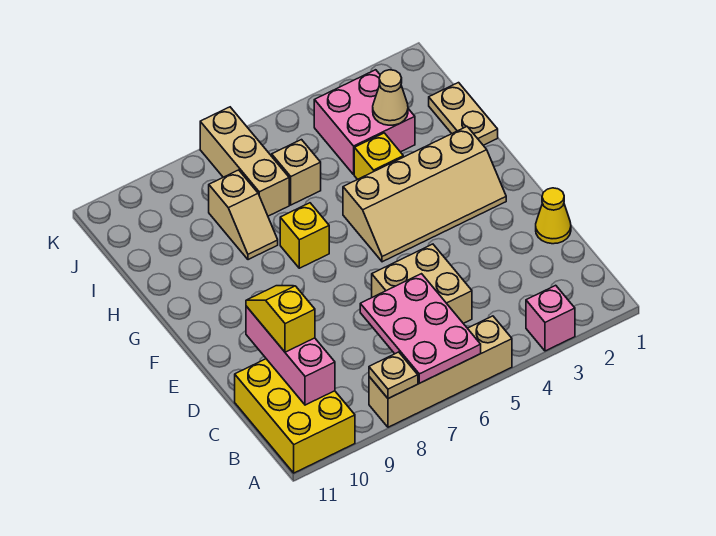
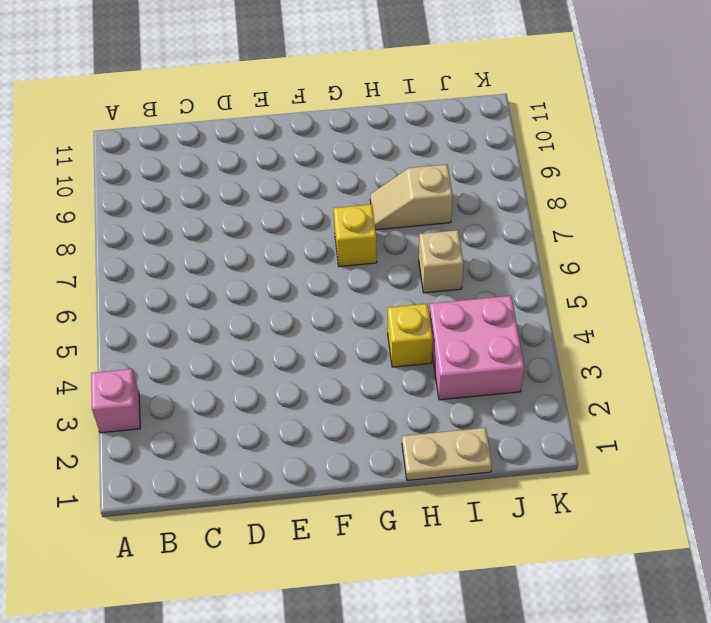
none -> tan 1x4 brick [369,316,512,427]
none -> yellow 2x3 brick [235,359,355,473]
none -> tan 2x2 brick [372,244,472,323]

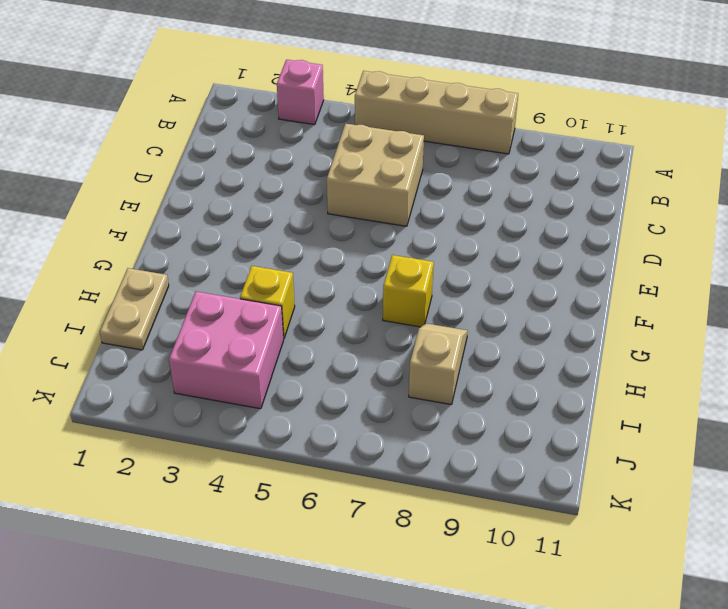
none -> yellow 2x3 brick [235,359,355,473]
none -> yellow 1x1 cone [536,188,571,244]
none -> tan 2x4 slope [343,126,506,262]

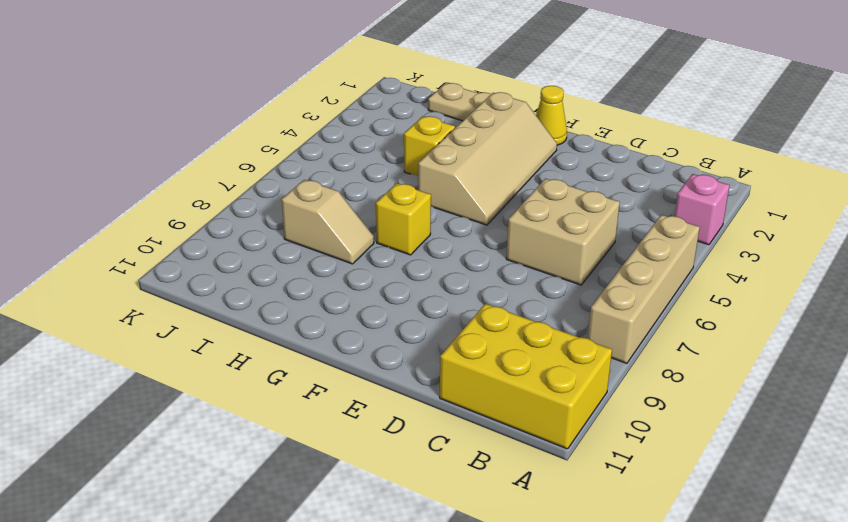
yellow 1x1 cone [536,86,567,145] -> yellow 1x1 cone moved to [536,188,571,244]
none -> pink 2x2 brick [314,70,415,174]
none -> tan 1x1 brick [272,140,321,205]
none -> tan 1x3 brick [200,107,289,216]

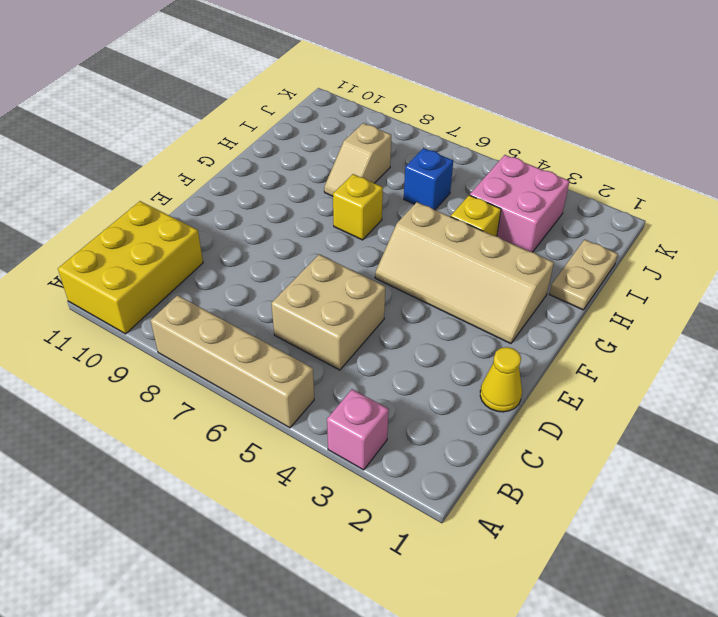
blue 1x1 brick [404,148,453,210] -> tan 1x1 brick [272,140,321,205]
none -> tan 1x3 brick [200,107,289,216]
none -> pink 2x3 plate [360,274,481,383]
none -> tan 1x1 plate [369,352,418,399]

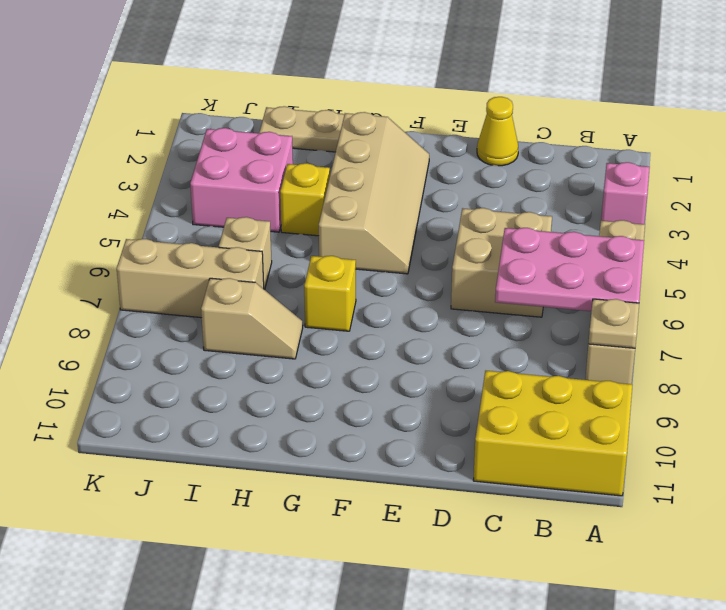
none -> pink 1x3 brick [246,306,335,405]
none -> tan 1x1 cone [373,70,408,125]
none -> yellow 1x2 slope [246,286,315,352]

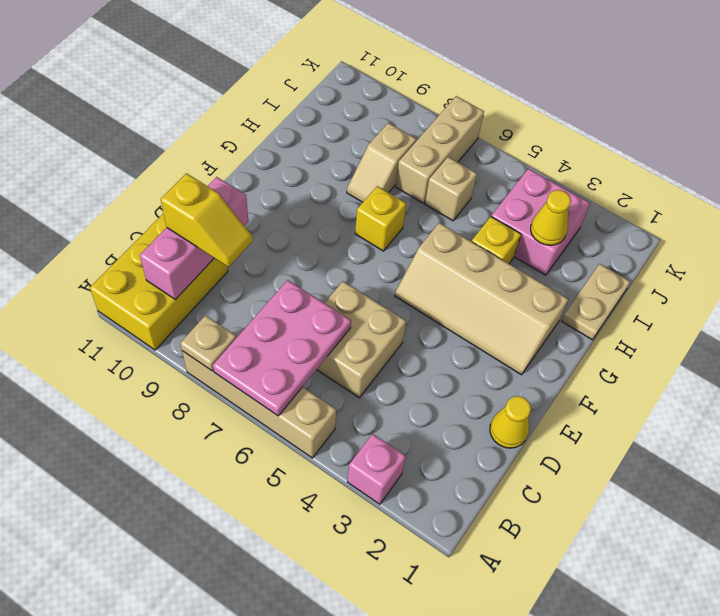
yellow 1x2 slope [161,173,253,267] -> yellow 1x2 slope turned to [246,286,315,352]
yellow 1x1 cone [531,190,571,245] -> tan 1x1 cone [373,70,408,125]

